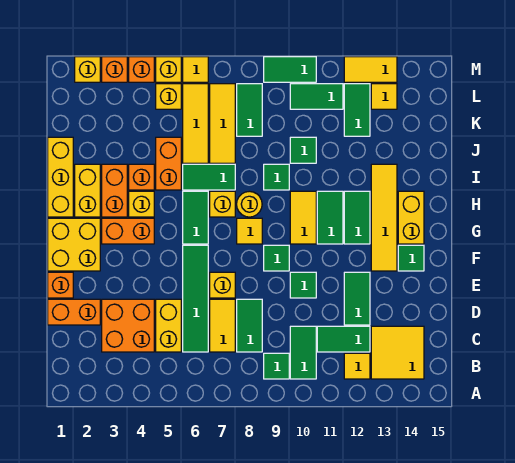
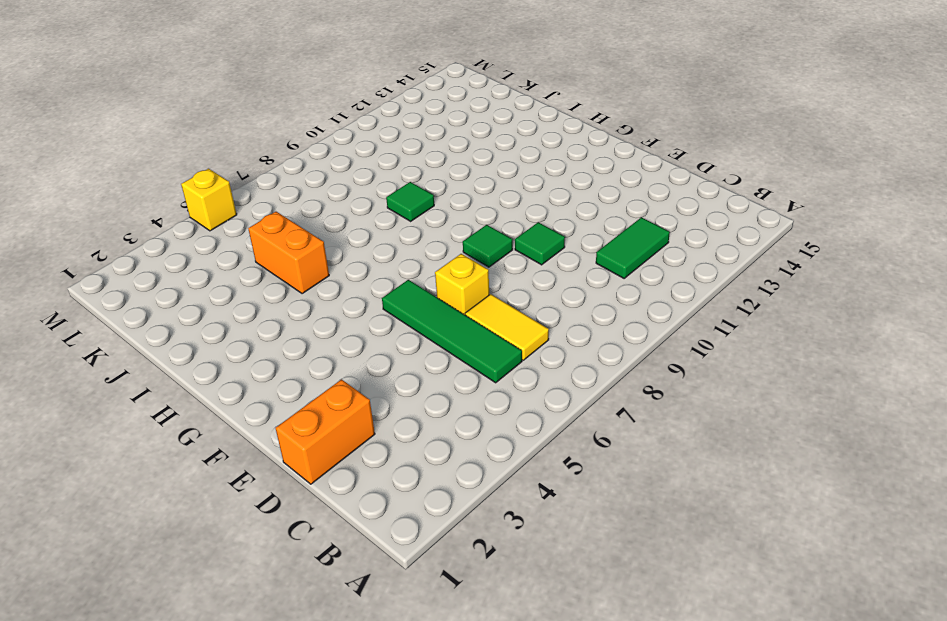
none -> green 1x1 tile [264,353,289,379]
none -> green 1x2 tile [290,326,316,379]
none -> yellow 1x1 tile [344,353,370,379]
none -> yellow 2x2 tile [371,326,424,379]

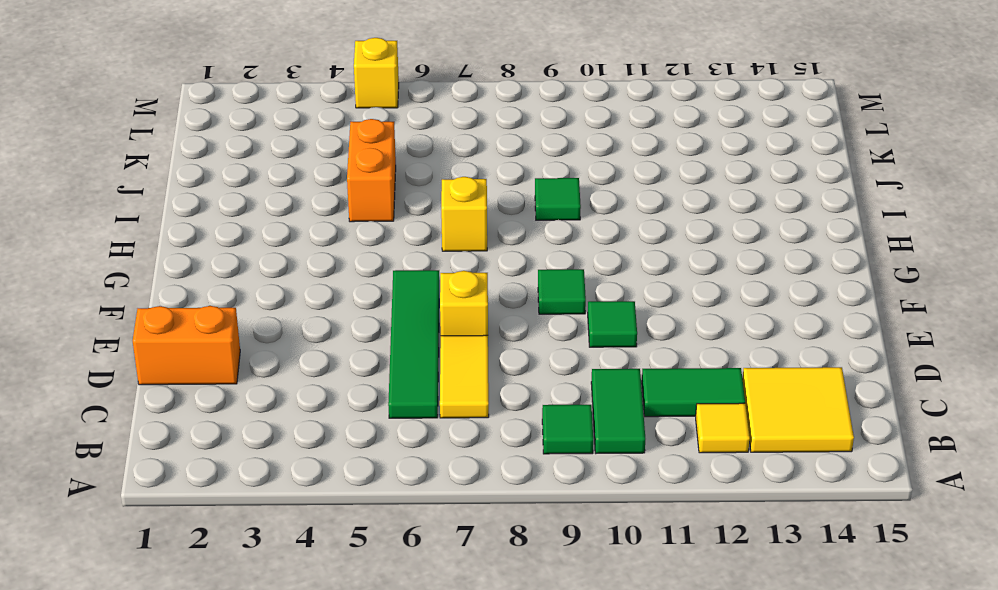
none -> orange 2x2 brick [102,299,154,352]
none -> yellow 1x2 brick [156,299,181,352]
none -> green 1x2 tile [237,299,262,352]
none -> green 1x2 tile [344,272,370,325]

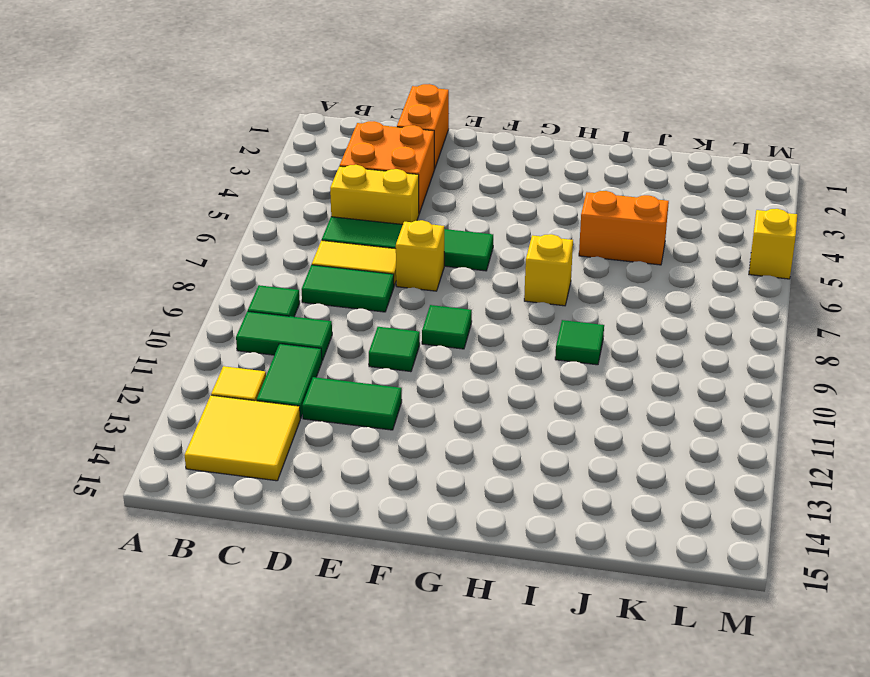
none -> orange 1x1 brick [48,272,73,298]
none -> yellow 2x2 brick [48,218,100,271]
none -> yellow 1x4 tile [371,164,397,271]
none -> green 1x1 tile [398,245,424,271]

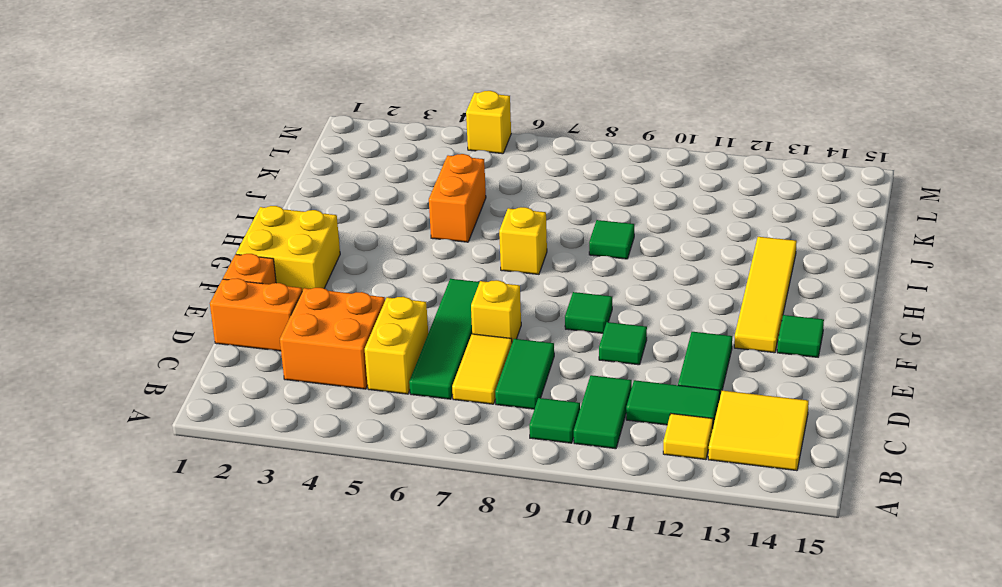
none -> orange 1x2 brick [102,218,154,244]
none -> green 1x2 tile [183,191,208,244]
none -> yellow 1x1 tile [237,218,262,244]
none -> yellow 1x2 tile [290,191,316,244]

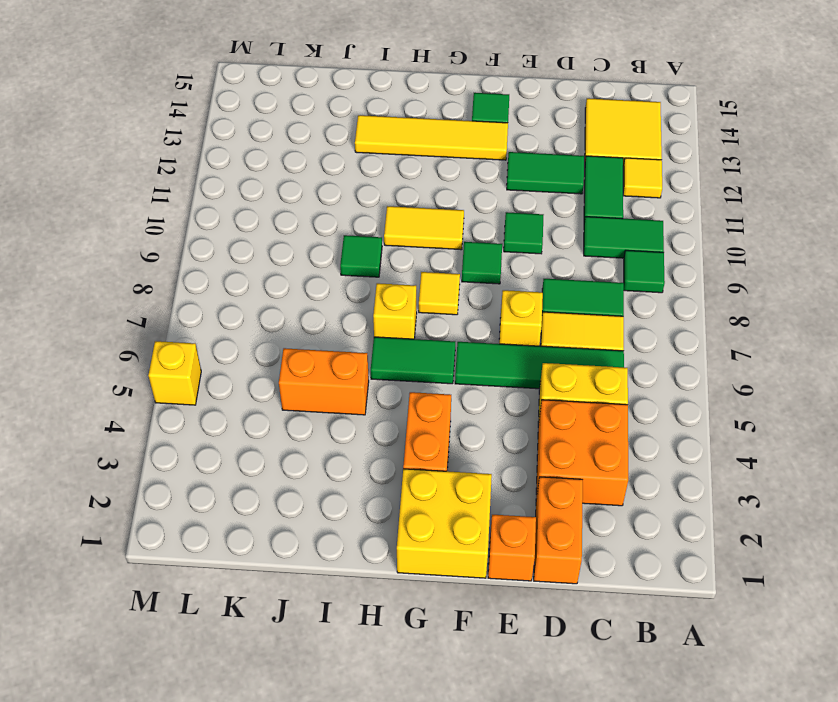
none -> green 1x2 tile [317,191,343,244]
none -> green 1x2 tile [344,191,370,244]
none -> yellow 1x2 brick [398,191,424,244]
none -> yellow 1x3 brick [48,137,73,217]

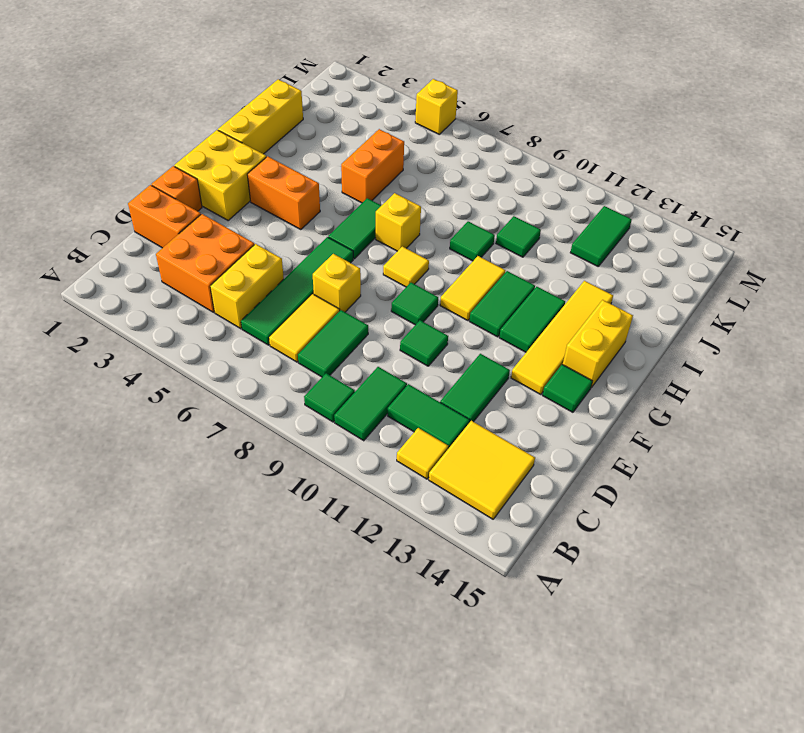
none -> yellow 1x2 brick [75,164,100,217]
none -> orange 1x2 brick [102,164,127,217]
none -> yellow 1x1 brick [129,191,154,217]
none -> yellow 1x1 round brick [237,191,262,217]

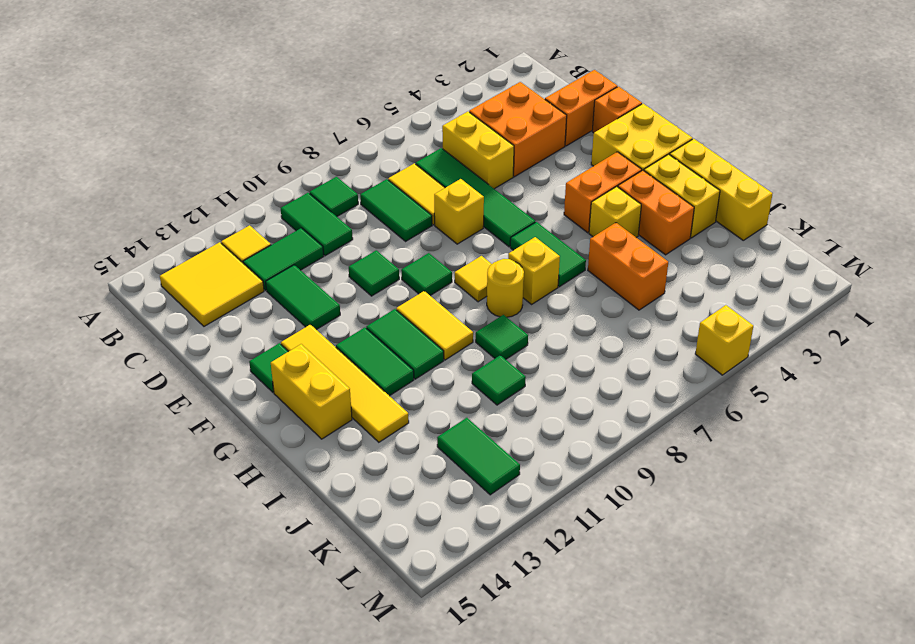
none -> orange 1x1 brick [129,164,154,190]
none -> green 1x2 tile [183,164,235,190]
none -> yellow 1x3 tile [183,84,208,163]
none -> yellow 1x3 tile [210,84,235,163]

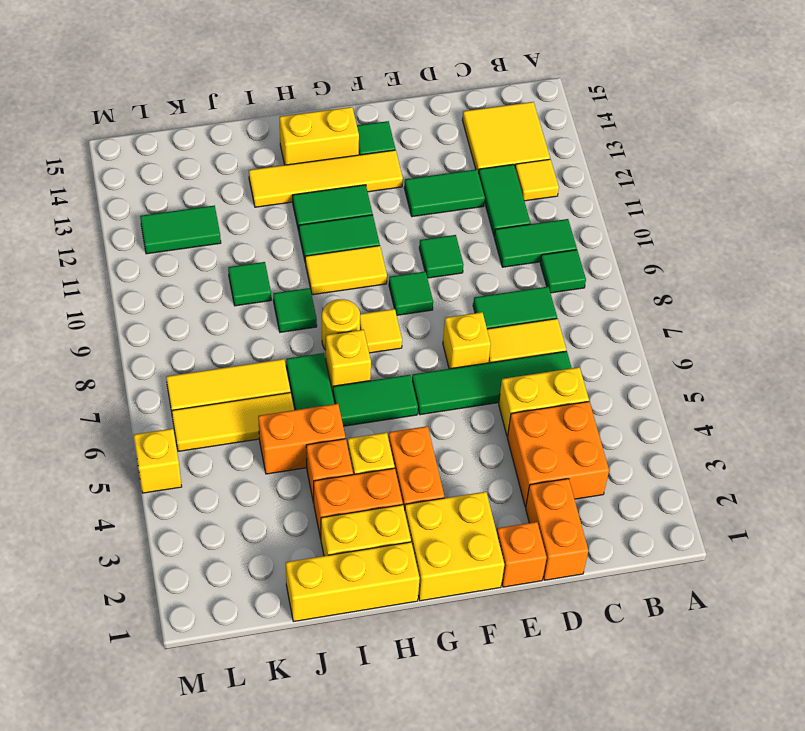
none -> green 1x2 tile [237,84,262,136]
none -> yellow 1x1 brick [156,84,181,109]
none -> green 1x2 tile [290,84,343,109]
none -> yellow 1x1 tile [371,84,397,109]

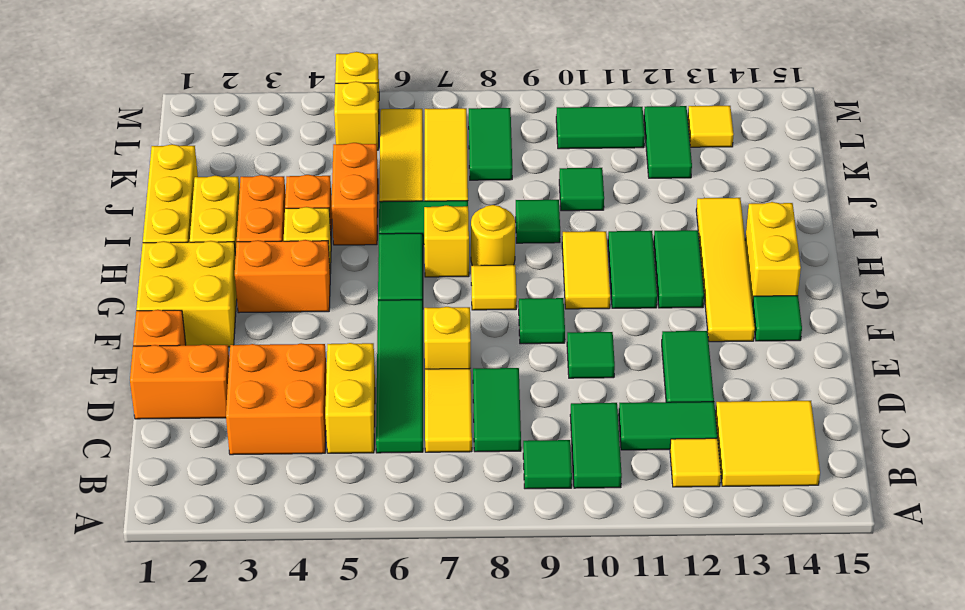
none -> yellow 1x1 brick [75,57,100,82]
none -> orange 1x1 brick [102,57,127,82]
none -> orange 1x1 brick [129,57,154,82]
none -> yellow 1x1 tile [183,57,208,82]

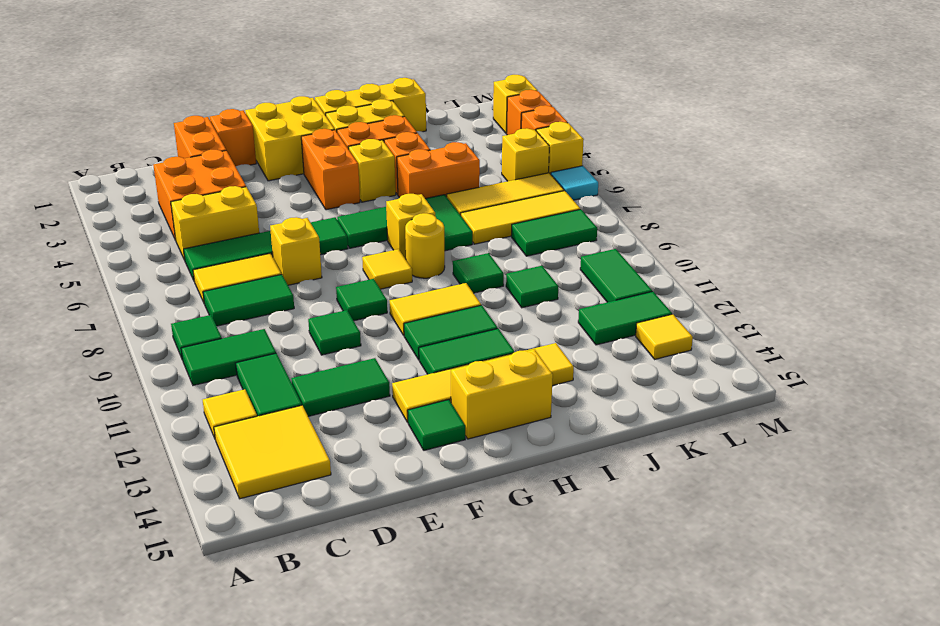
cyan 1x1 tile [551,166,598,200] -> yellow 1x1 tile [183,57,208,82]
none -> green 1x2 tile [264,57,316,82]
none -> yellow 1x2 tile [344,57,397,82]

